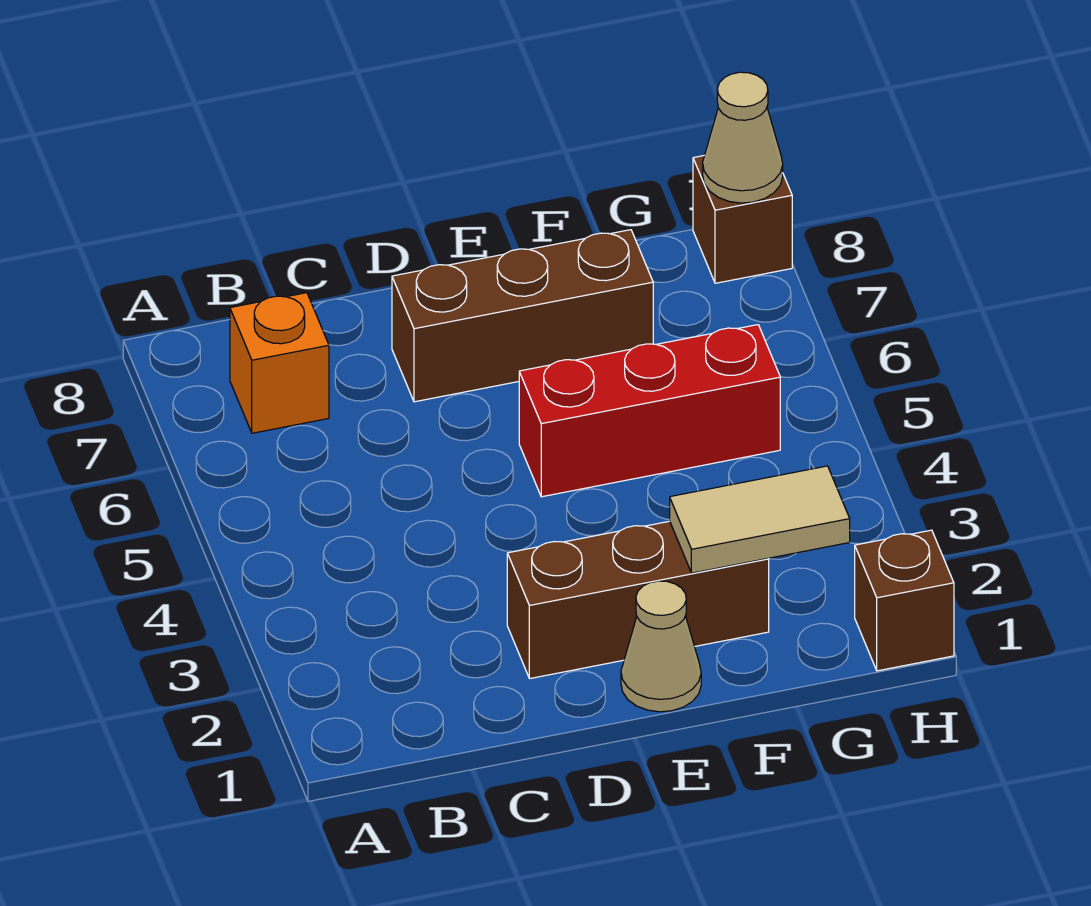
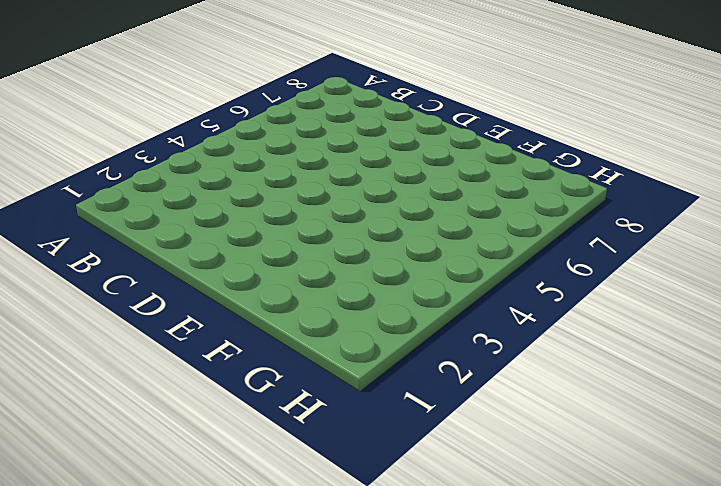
none -> orange 1x1 brick [230,293,329,433]
none -> brown 1x3 brick [507,521,769,679]

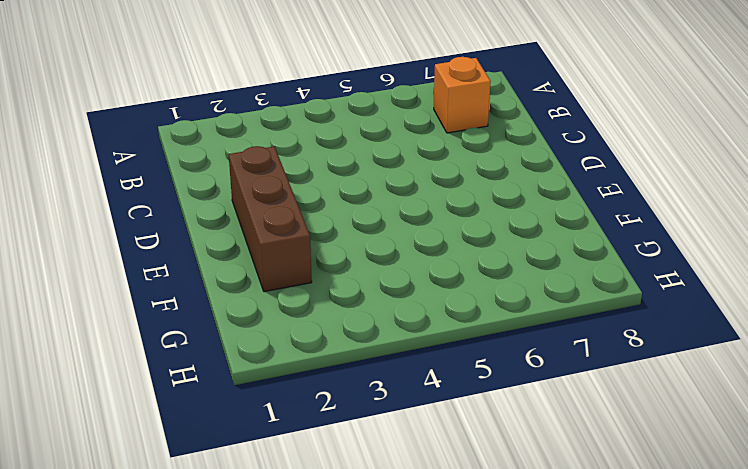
none -> brown 1x3 brick [392,230,653,402]
none -> tan 1x1 cone [621,581,701,712]

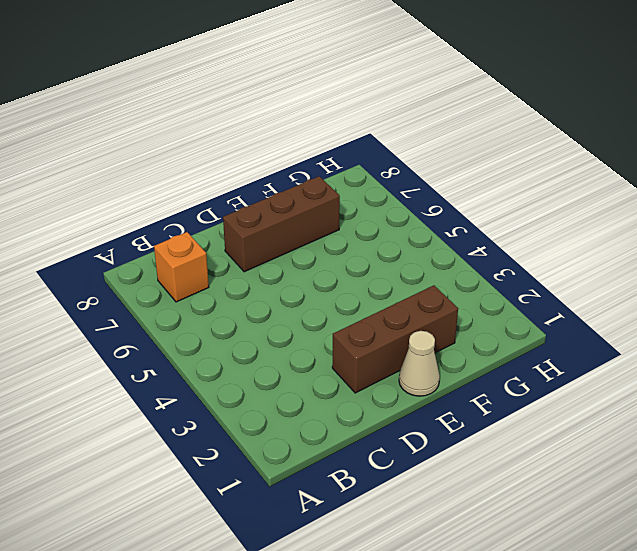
none -> red 1x3 brick [519,325,780,497]
none -> brown 1x1 brick [855,530,954,671]

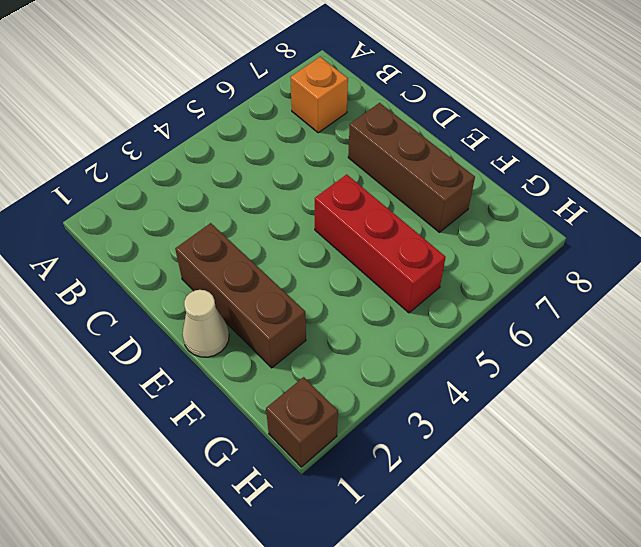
none -> brown 1x1 brick [693,156,792,283]
none -> tan 1x2 tile [670,466,850,573]

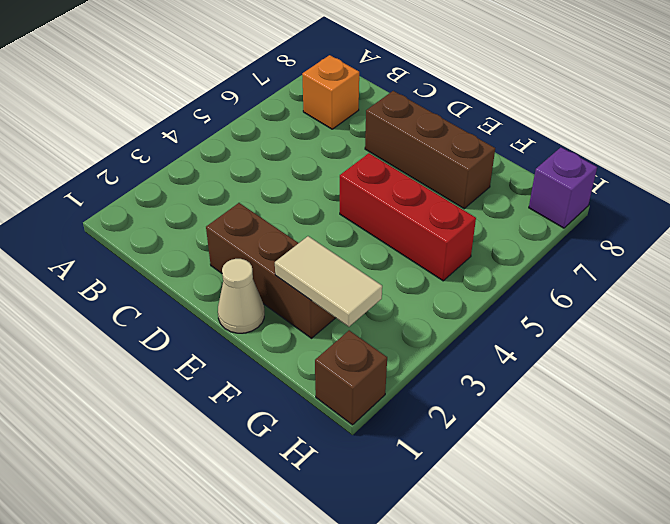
purple 1x1 brick [529,147,597,228] -> brown 1x1 brick [693,156,792,283]
none -> tan 1x1 cone [703,72,783,203]

